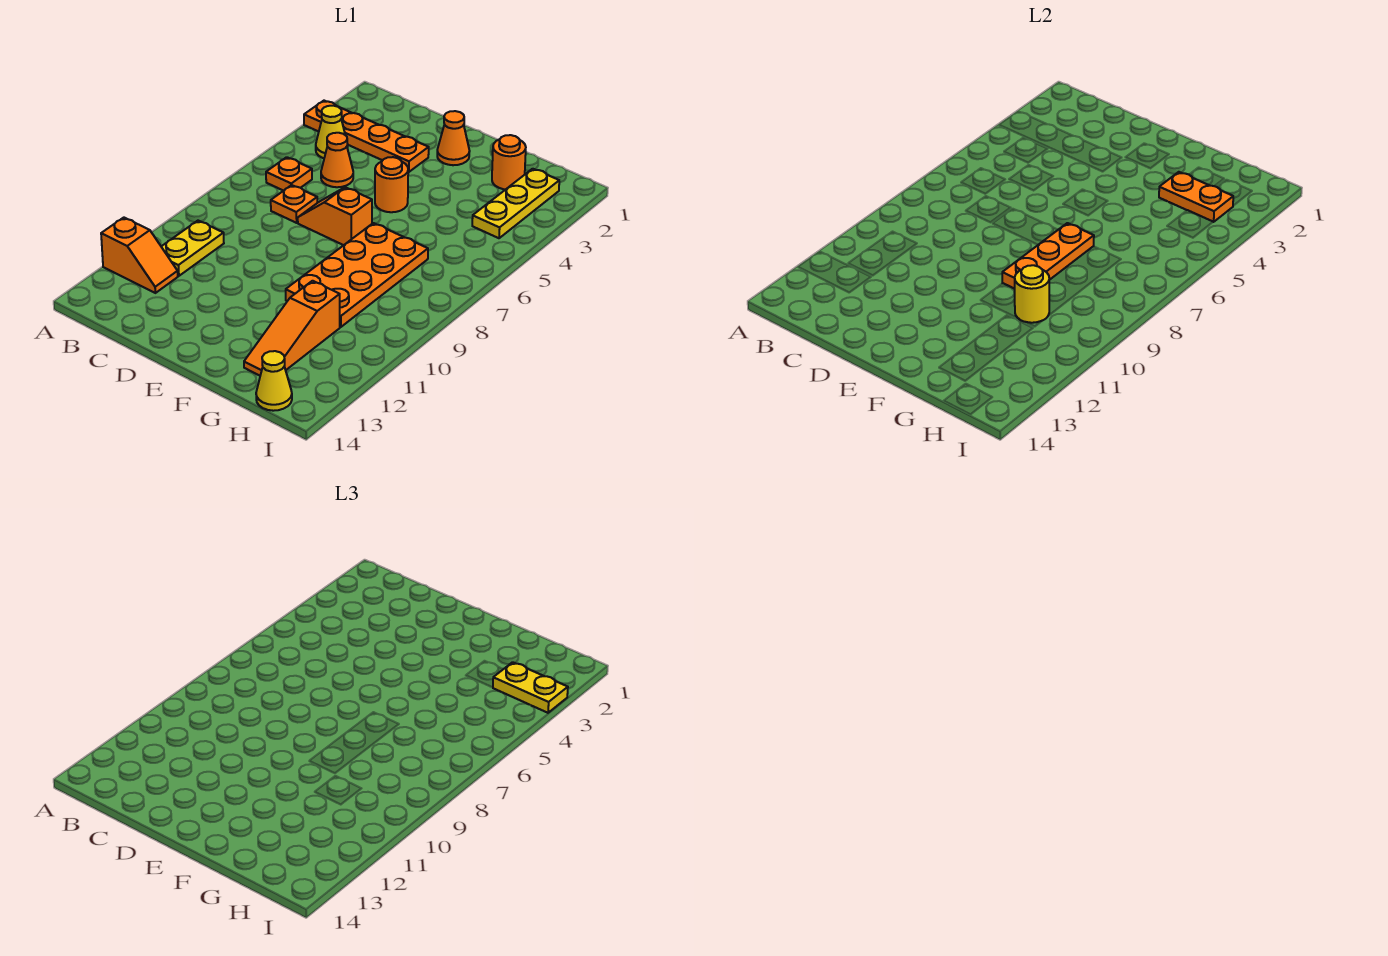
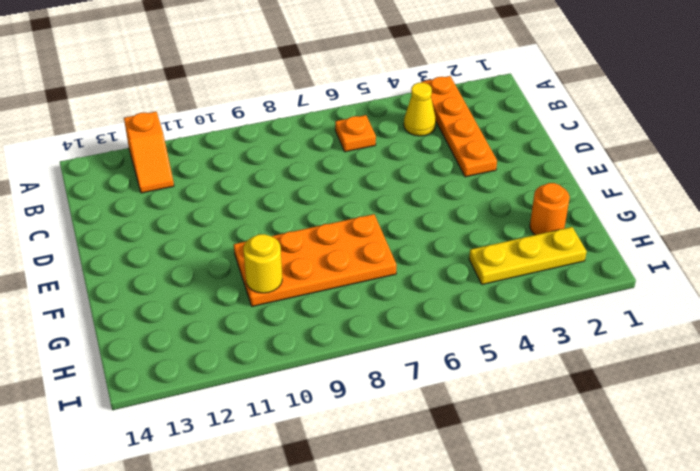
none -> yellow 1x2 plate [161,221,224,276]
none -> orange 1x1 cone [321,133,353,187]
none -> orange 1x1 plate [271,185,317,223]

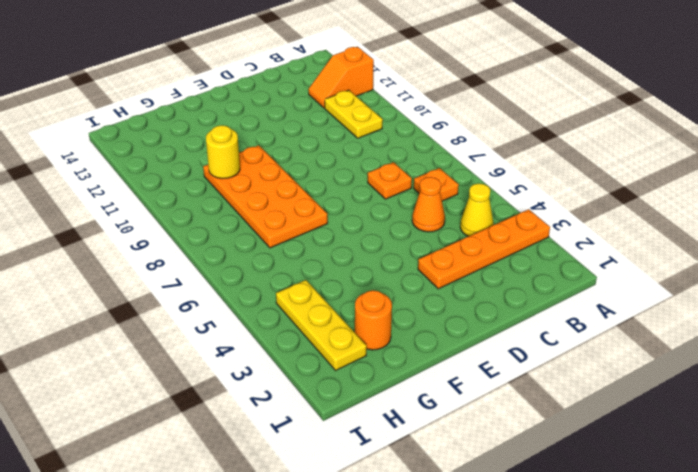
none -> orange 1x2 slope [298,187,372,245]
none -> orange 1x1 cone [437,111,470,165]
none -> orange 1x1 round brick [375,157,408,212]

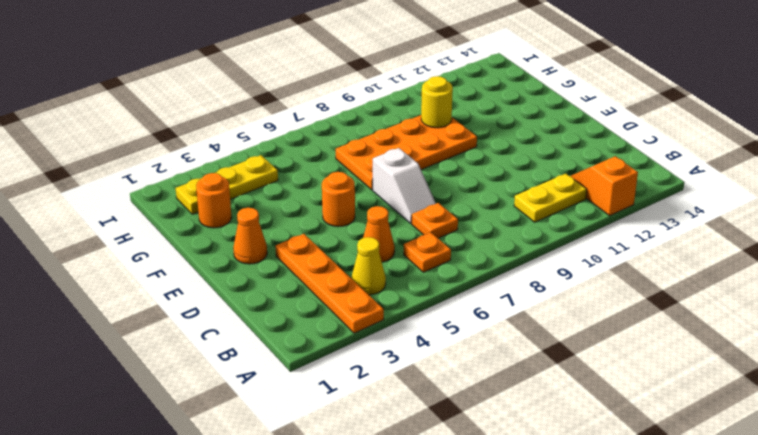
white 1x2 slope [373,148,436,223] -> orange 1x2 slope [298,187,372,245]
none -> orange 1x3 slope [244,281,340,376]
none -> yellow 1x1 cone [256,351,292,411]
none -> orange 1x3 plate [1002,223,1094,289]

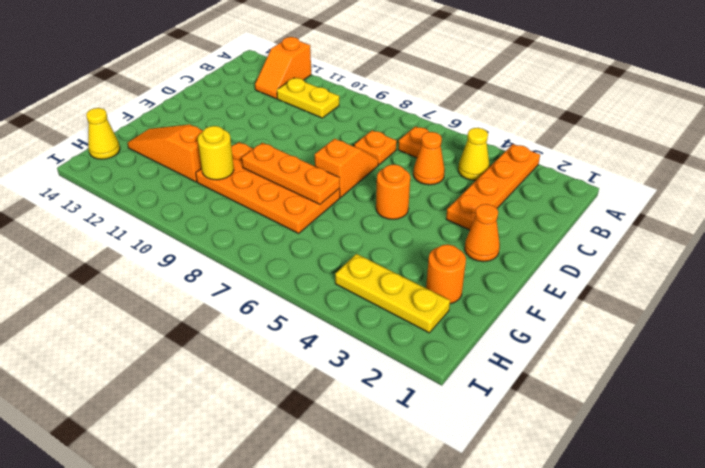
none -> orange 1x2 plate [1159,172,1233,222]
none -> yellow 1x2 plate [493,662,568,713]

